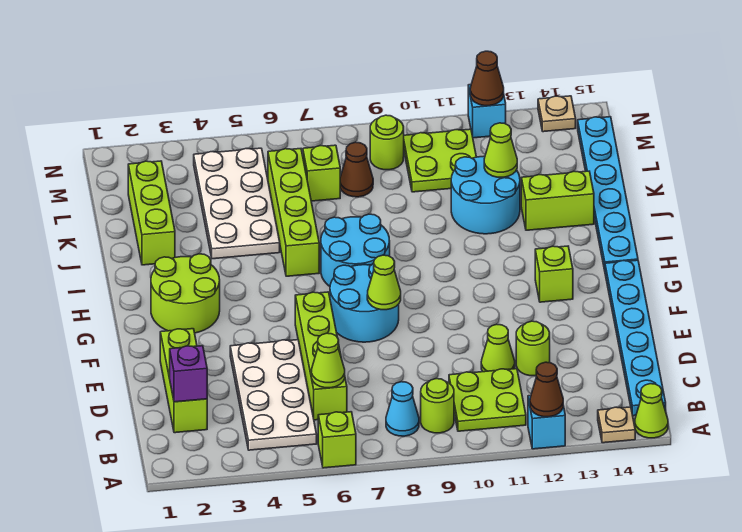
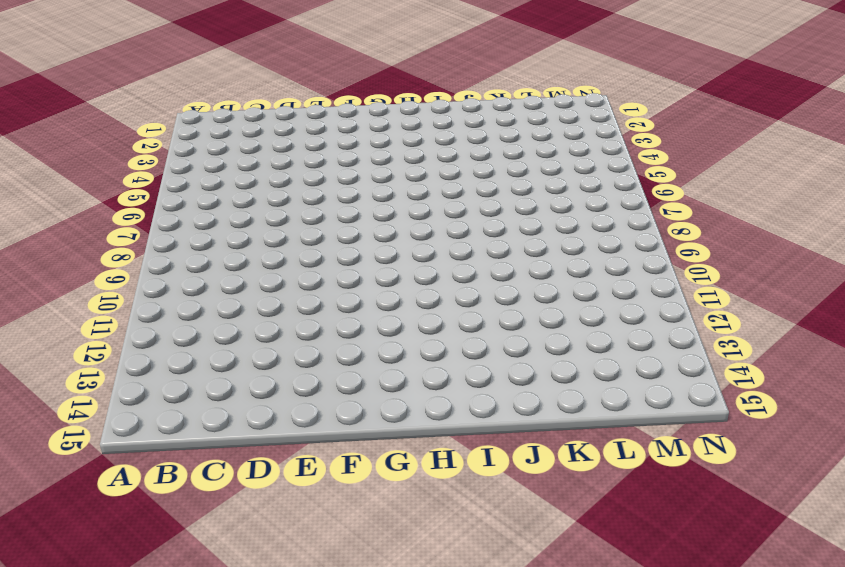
none -> lime 1x1 brick [318,412,356,468]
none -> cyan 1x1 brick [528,396,565,449]
none -> tan 1x1 plate [598,407,635,443]
none -> lime 1x1 cone [635,384,668,438]

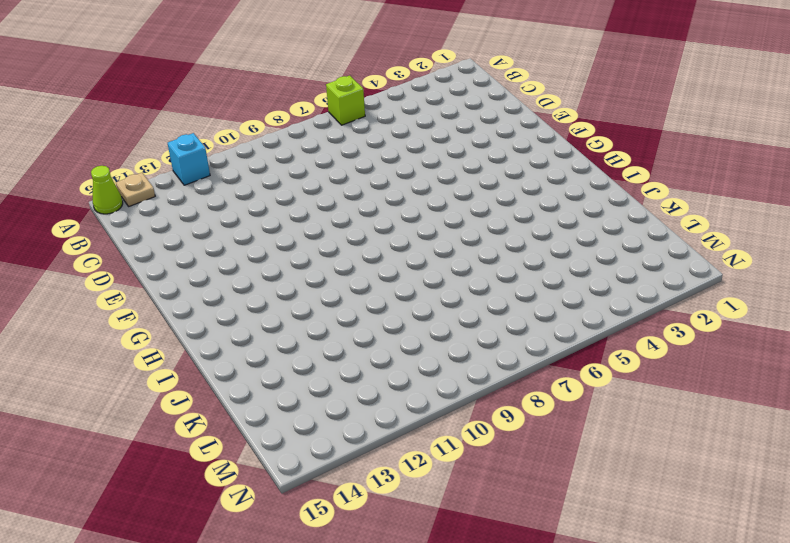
none -> white 2x4 plate [230,340,317,450]
none -> cyan 1x1 cone [386,382,419,436]
none -> lime 1x1 round brick [421,379,454,433]
none -> lime 2x2 plate [449,369,526,431]

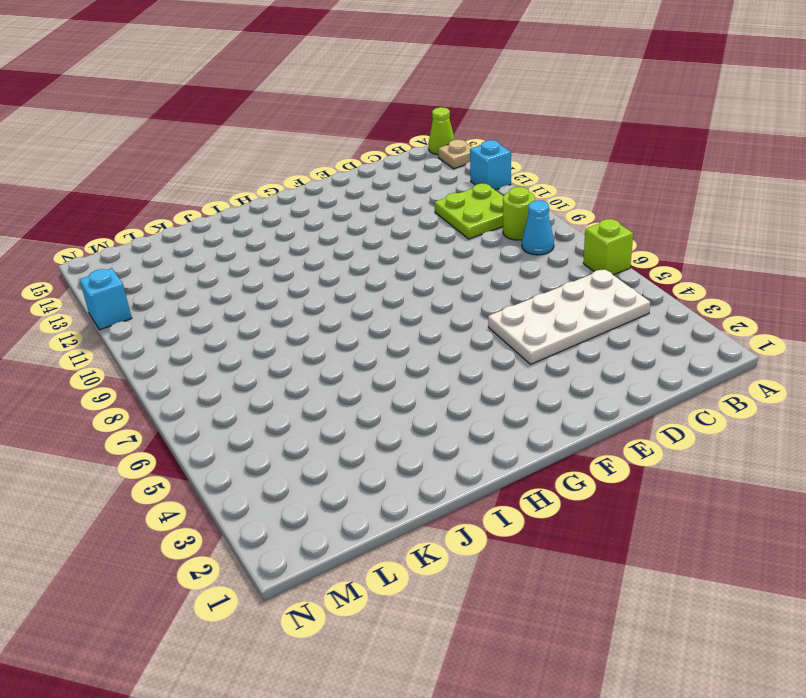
none -> cyan 1x6 plate [605,260,666,416]
none -> lime 1x3 brick [160,329,207,433]
none -> lime 1x4 brick [295,292,347,420]
none -> lime 1x1 cone [481,324,515,372]

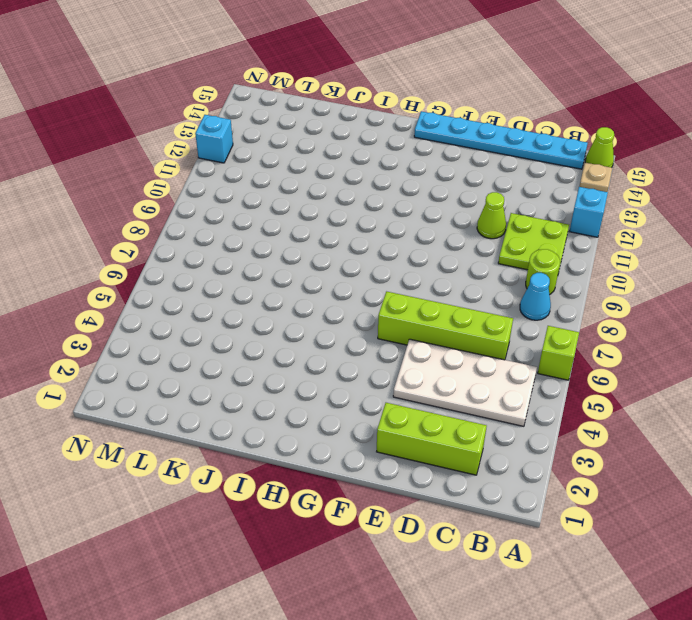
none -> lime 1x1 round brick [516,321,550,376]
none -> cyan 2x2 round brick [330,263,399,342]
none -> lime 2x2 round brick [151,254,220,333]
none -> lime 1x1 brick [535,246,573,302]

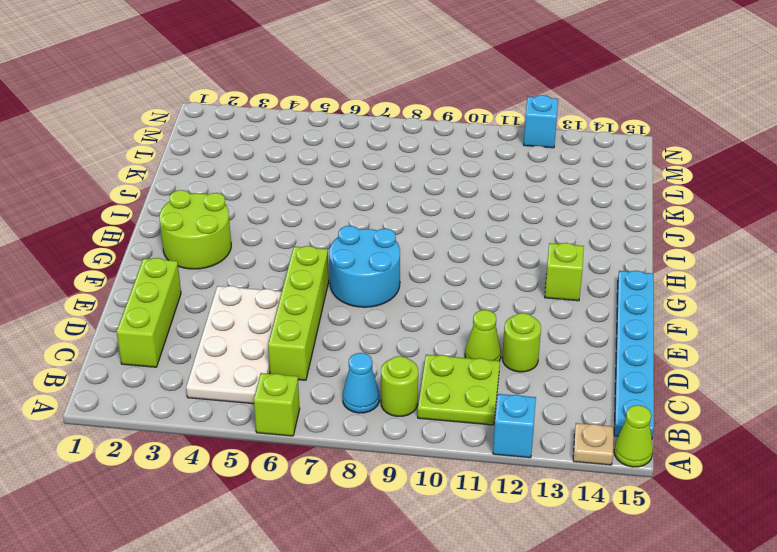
none -> cyan 2x2 round brick [321,214,390,286]
none -> cyan 1x6 plate [578,117,638,270]
none -> lime 1x4 brick [268,149,319,276]
none -> lime 1x3 brick [128,161,175,265]

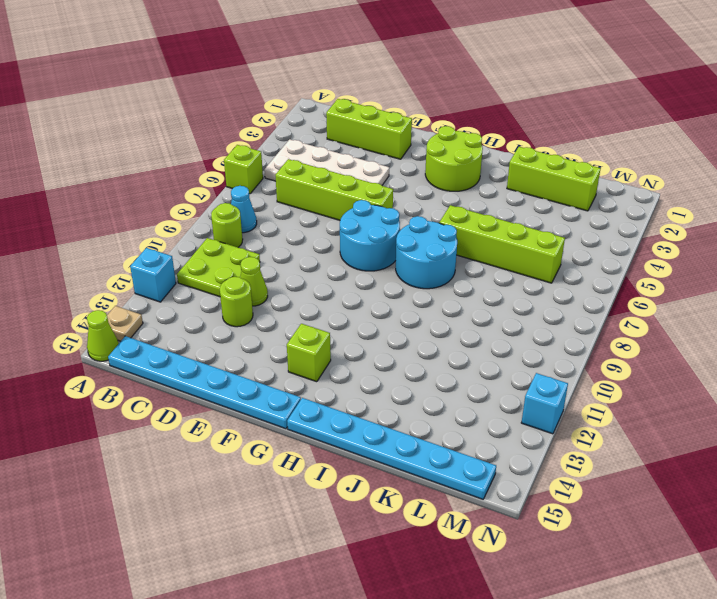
none -> white 2x4 plate [194,148,280,259]
none -> cyan 2x2 round brick [451,156,520,234]
none -> lime 1x2 brick [521,171,594,230]
none -> lime 1x1 brick [303,145,340,201]

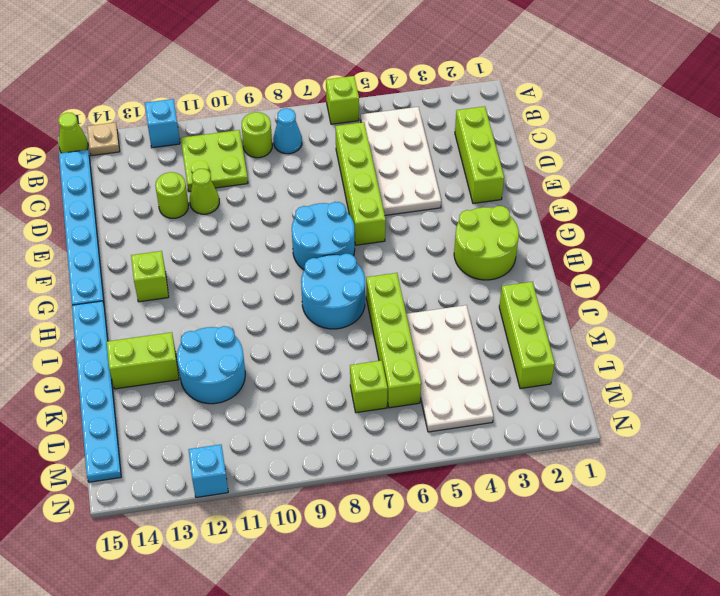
none -> brown 1x1 cone [340,142,373,197]
none -> lime 2x2 plate [404,129,476,192]
none -> lime 1x1 round brick [370,115,404,170]
none -> tan 1x1 plate [538,96,576,132]

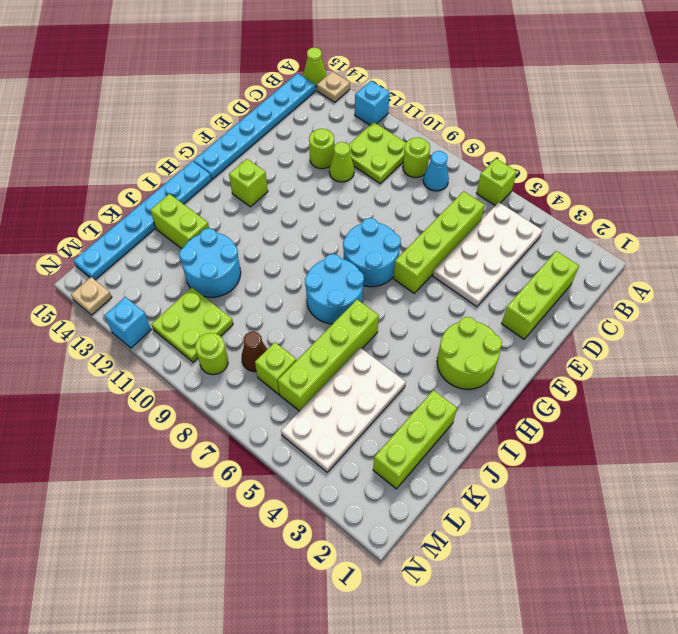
none -> brown 1x1 cone [530,362,563,417]
none -> purple 1x1 brick [170,346,207,402]
none -> lime 1x1 cone [311,333,345,388]
none -> lime 1x1 cone [367,255,401,310]

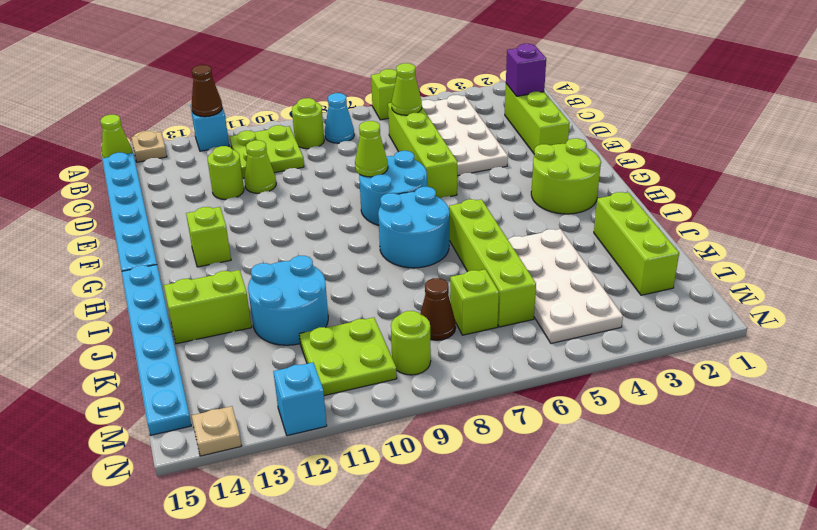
none -> lime 1x1 cone [484,123,517,177]
none -> brown 1x1 cone [470,51,504,106]

